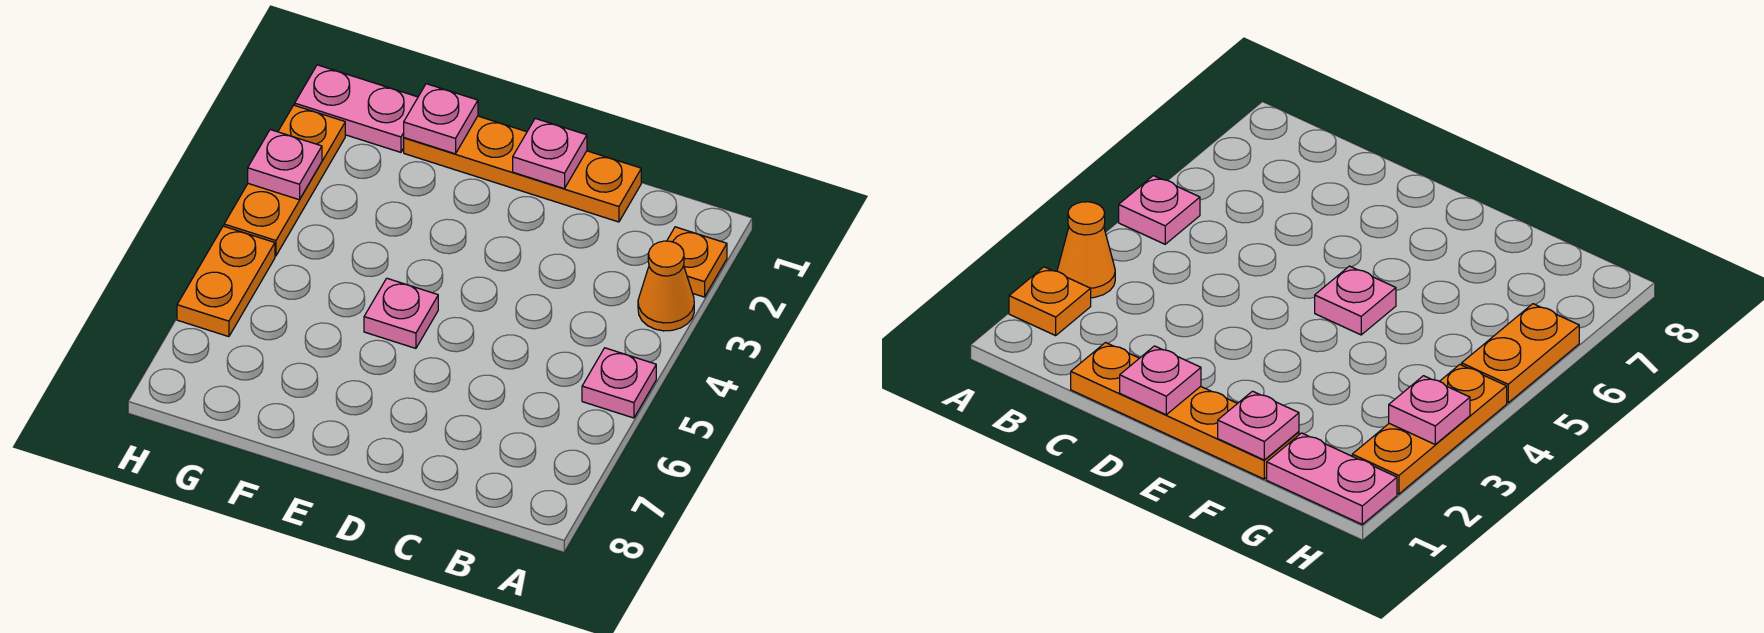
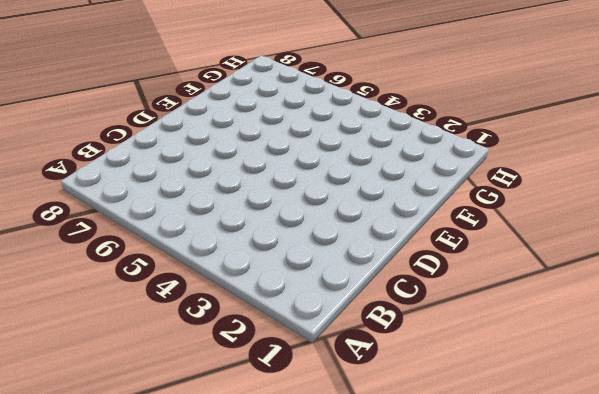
none -> orange 1x1 plate [667,227,727,297]
none -> orange 1x1 cone [638,241,694,331]

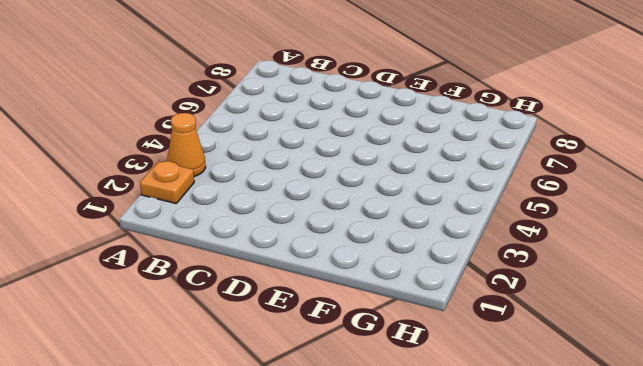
none -> pink 1x1 plate [582,348,656,418]
none -> orange 1x4 plate [404,116,641,222]

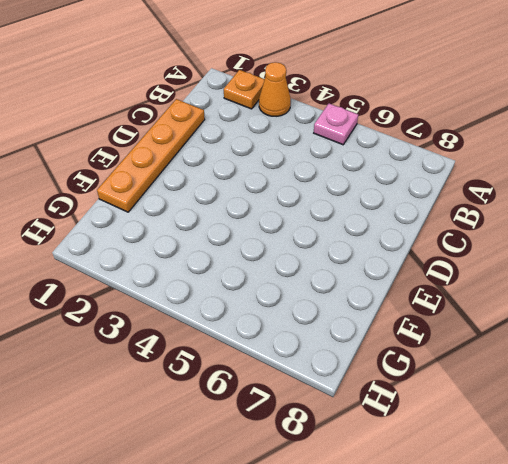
none -> pink 1x1 plate [364,278,438,348]
none -> pink 1x2 plate [295,65,418,152]

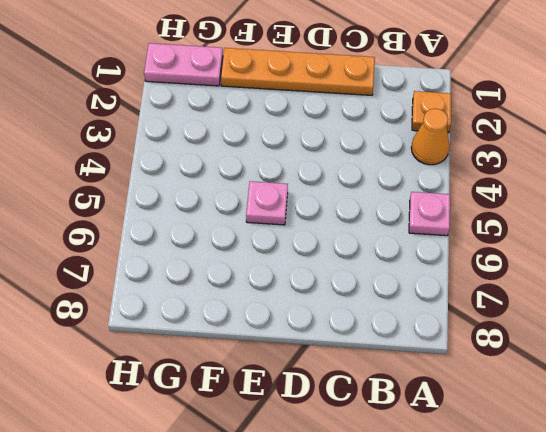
none -> orange 1x3 plate [224,105,345,256]
none -> orange 1x2 plate [177,226,275,337]

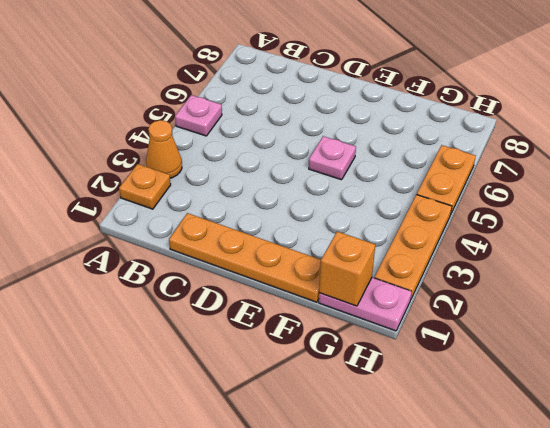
orange 1x1 brick [319,231,375,306] -> none
none -> pink 1x1 plate [513,118,587,189]
none -> pink 1x1 plate [404,84,478,154]

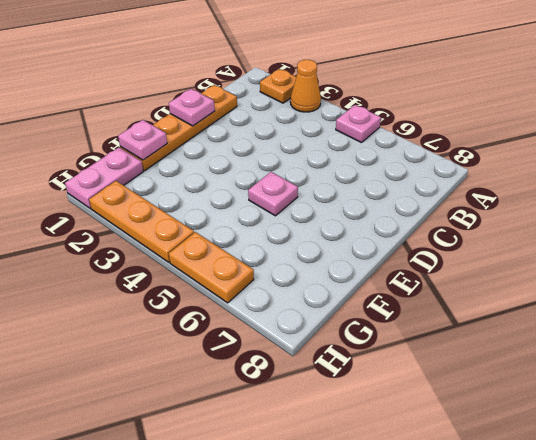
none -> pink 1x1 plate [248,130,322,200]

